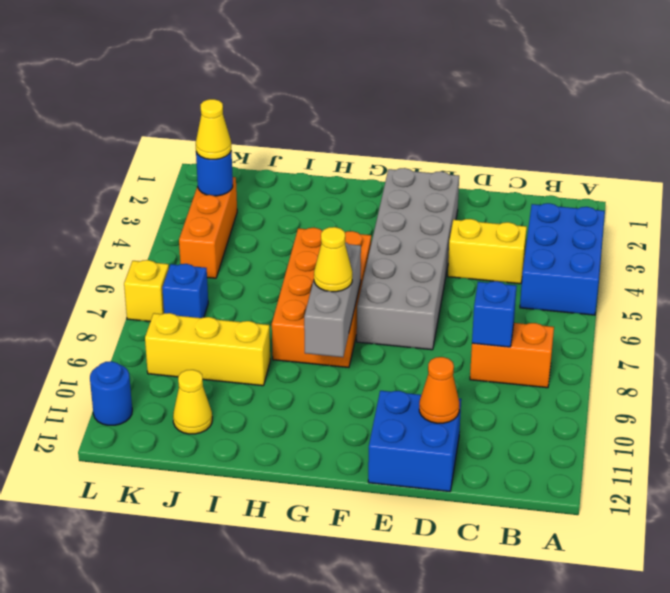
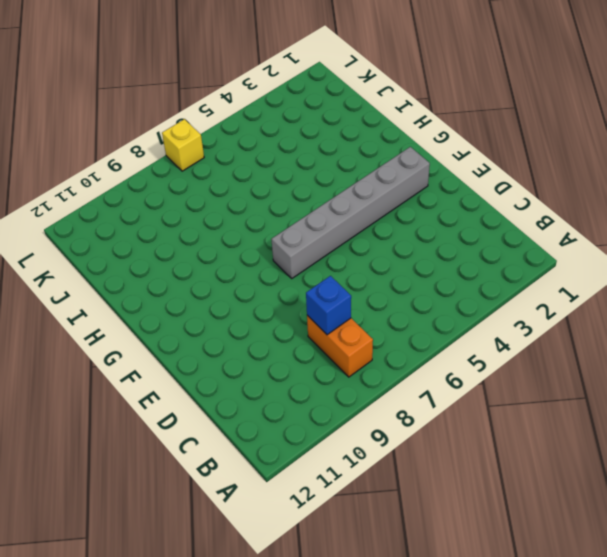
grey 1x6 brick [271,147,430,278] -> grey 2x6 brick [357,168,459,350]
none -> blue 2x3 brick [520,203,605,315]
none -> yellow 1x2 brick [448,219,527,284]
none -> blue 2x2 brick [368,391,461,492]

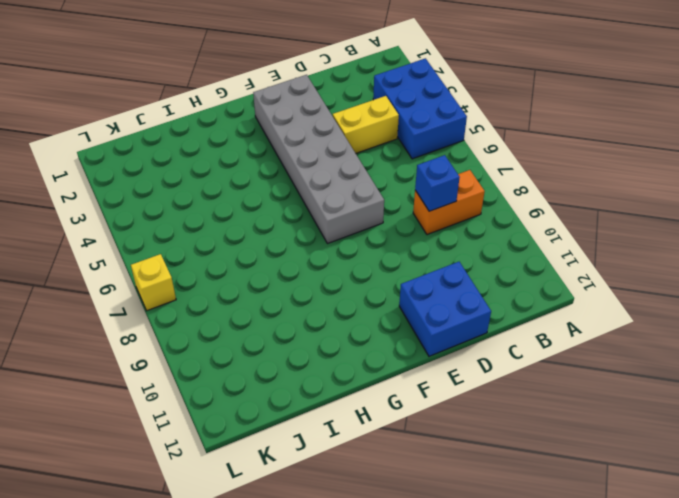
none -> orange 2x4 brick [272,228,371,367]
none -> yellow 1x3 brick [145,313,270,386]
none -> yellow 1x1 cone [173,370,212,434]

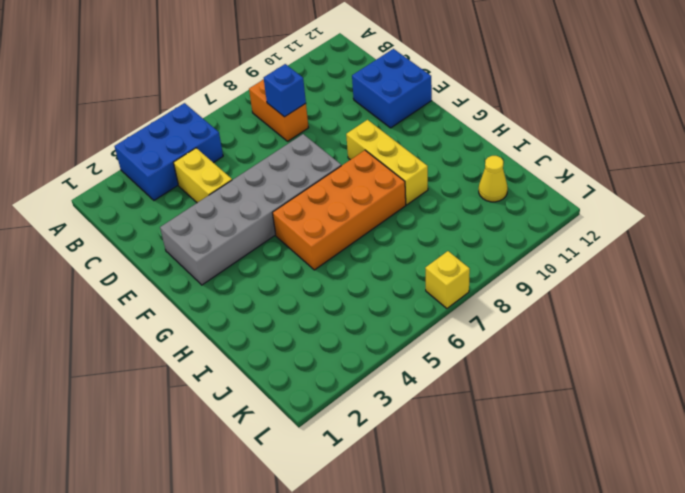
yellow 1x3 brick [346,120,428,205] -> yellow 1x3 brick moved to [145,313,270,386]
none -> orange 1x3 brick [179,177,237,278]
none -> blue 1x1 brick [162,264,208,318]
none -> blue 1x1 round brick [90,361,132,425]

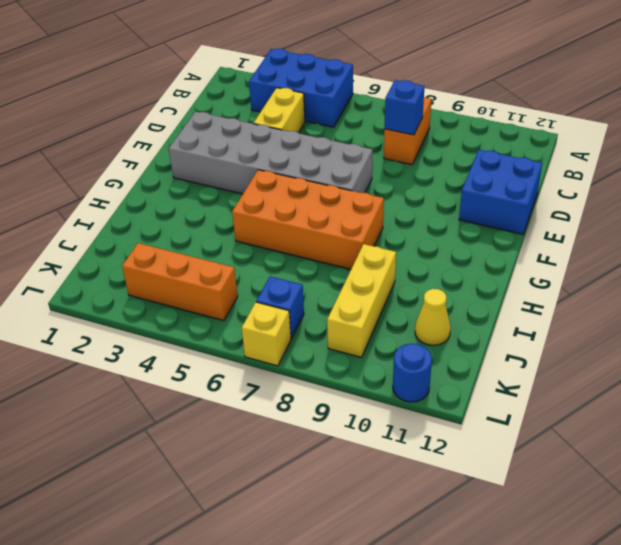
none -> orange 1x1 cone [419,357,459,423]
none -> grey 1x3 brick [304,242,361,357]
none -> blue 1x1 round brick [196,151,233,196]

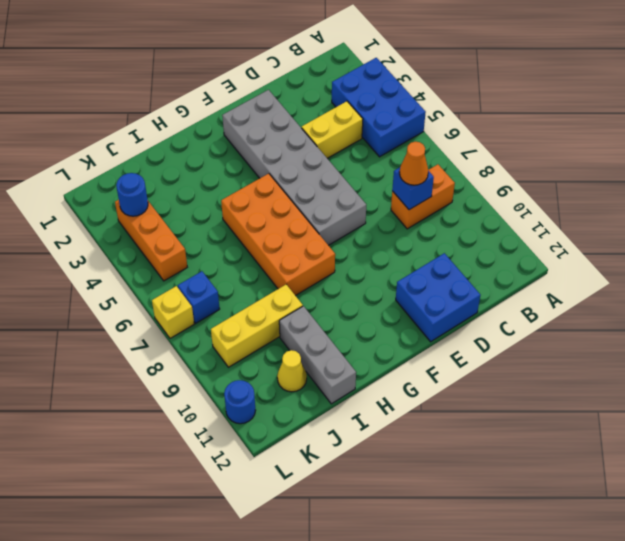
orange 1x1 cone [400,142,428,185] -> orange 1x1 cone moved to [419,357,459,423]
grey 1x3 brick [279,306,356,404] -> grey 1x3 brick moved to [304,242,361,357]
none -> yellow 1x1 cone [314,227,352,292]
none -> yellow 1x1 cone [196,99,231,159]

